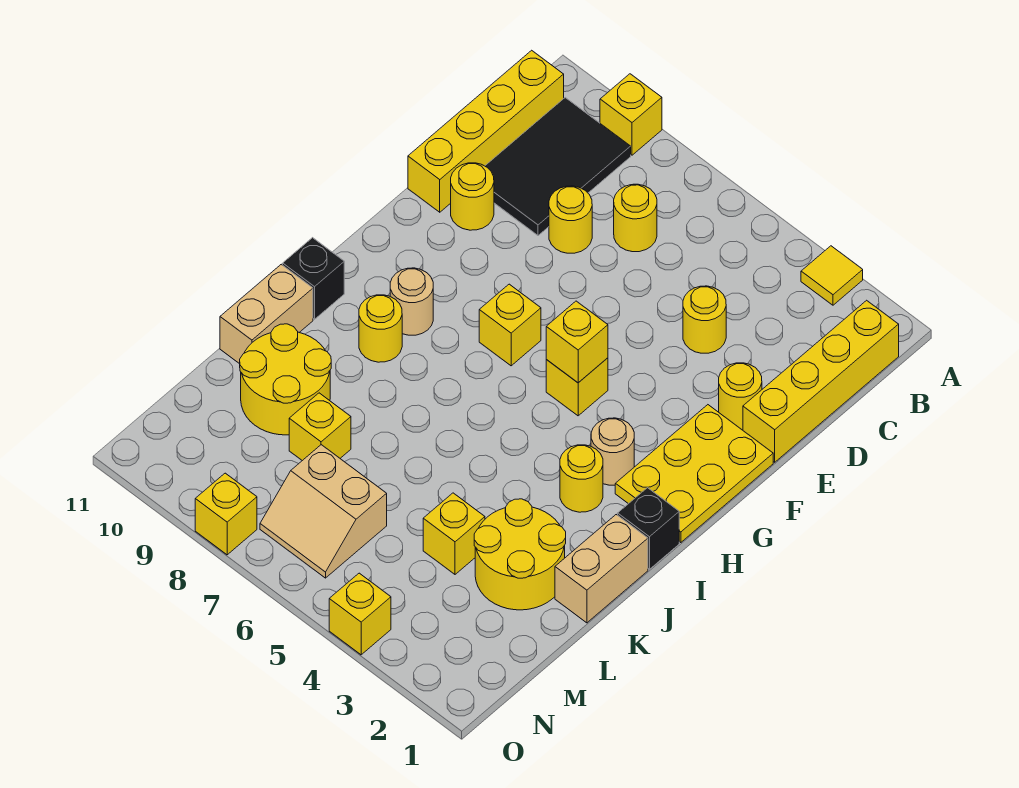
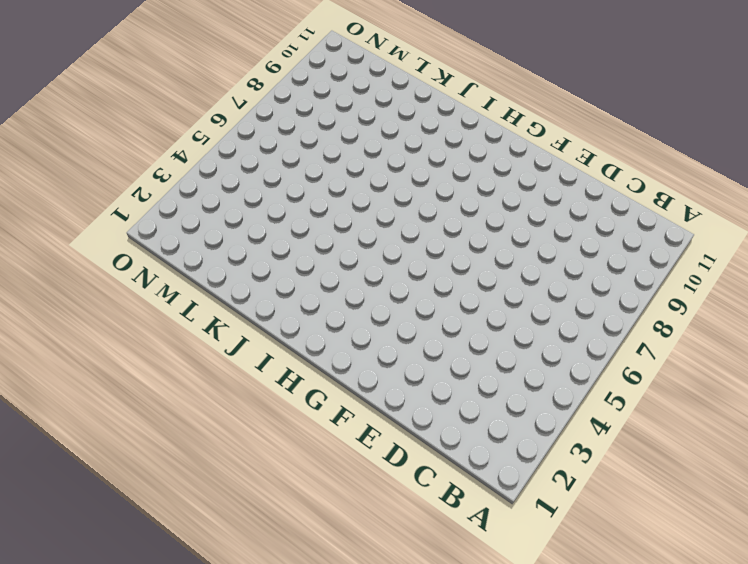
none -> yellow 1x1 tile [801,246,863,305]
none -> yellow 1x1 brick [600,74,662,155]
none -> yellow 1x4 brick [743,300,899,462]

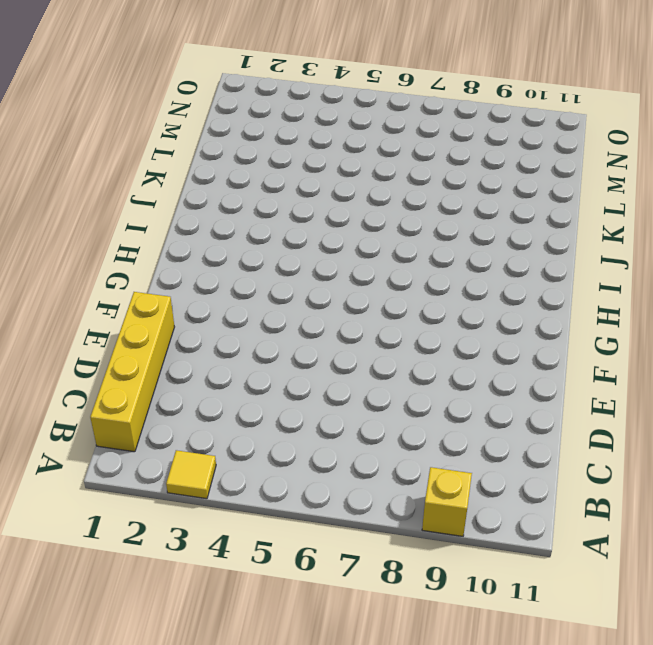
none -> black 2x3 tile [485,98,631,235]
none -> yellow 1x4 brick [408,50,564,212]
none -> yellow 1x1 round brick [614,184,657,252]

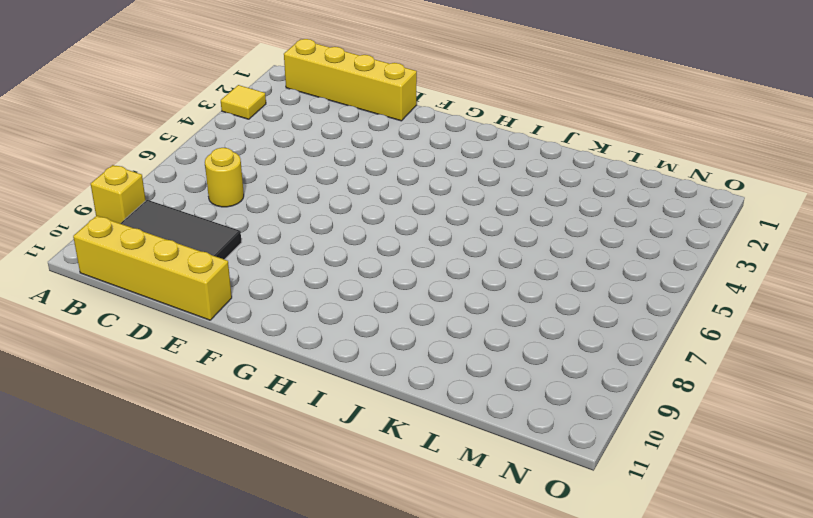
none -> yellow 1x1 round brick [683,286,726,353]
none -> yellow 1x1 round brick [549,186,592,253]
none -> yellow 1x1 round brick [719,363,762,430]

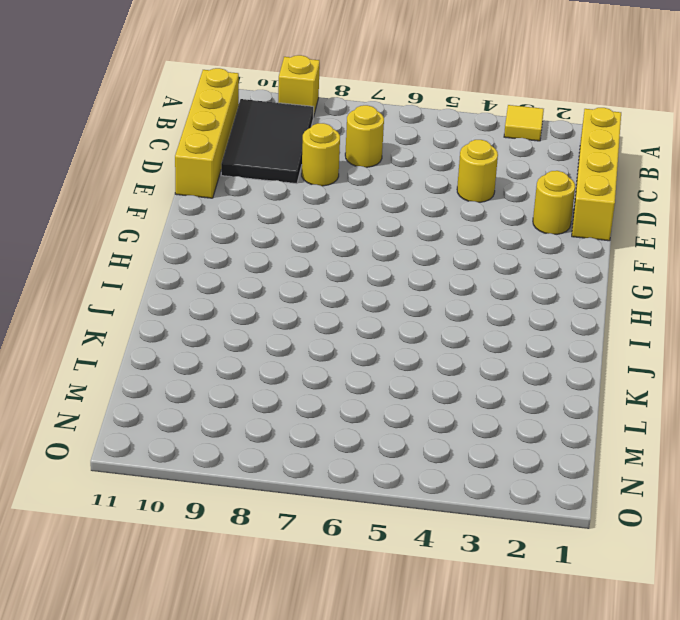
none -> yellow 1x1 round brick [451,163,494,230]
none -> yellow 2x3 plate [615,405,773,543]
none -> yellow 1x1 brick [546,358,608,416]

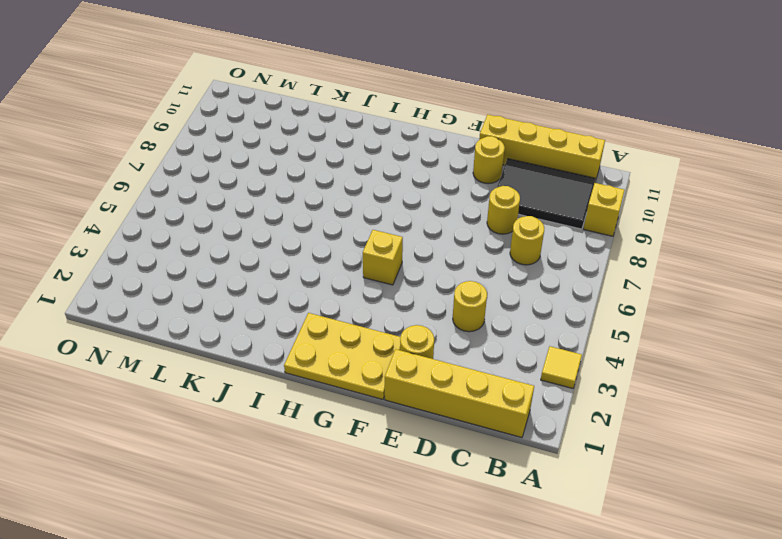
none -> yellow 1x1 brick [479,284,541,366]
none -> tan 1x1 round brick [591,418,634,485]
none -> tan 1x1 round brick [390,268,433,335]

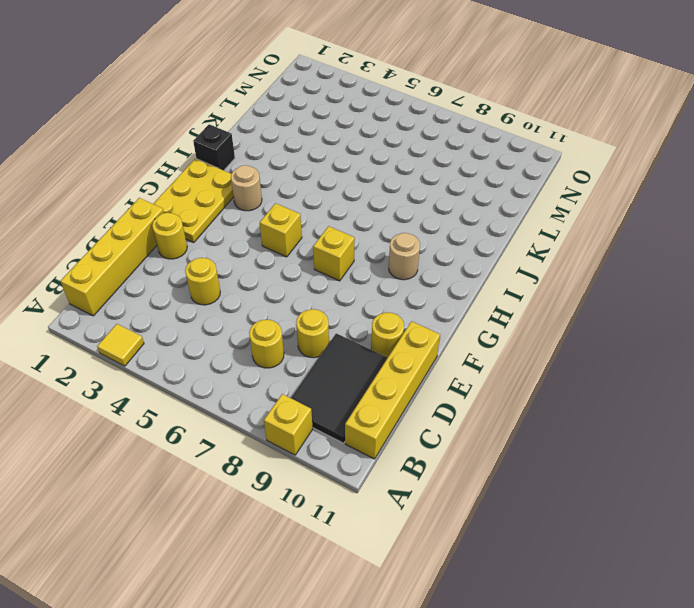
none -> yellow 1x1 round brick [560,445,603,512]
none -> yellow 1x1 round brick [359,295,402,362]
none -> black 1x1 brick [283,238,344,319]

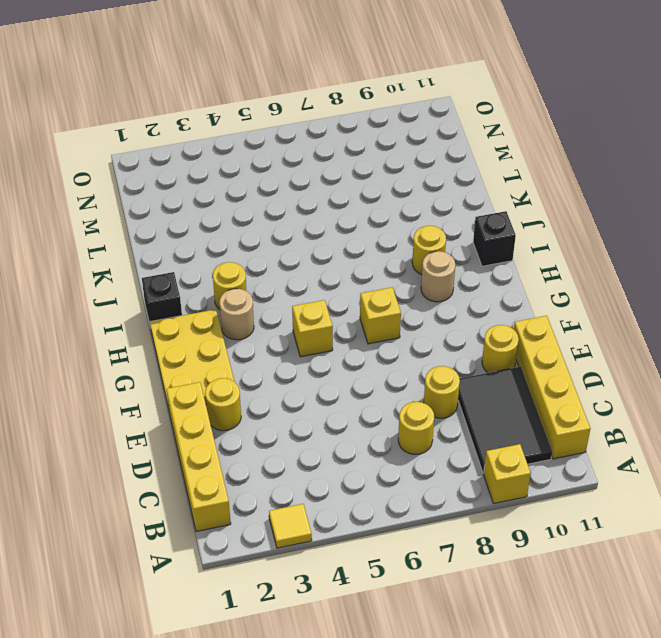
none -> yellow 1x1 round brick [683,286,726,353]
none -> tan 1x2 brick [555,515,648,623]
none -> tan 1x2 brick [220,264,313,364]

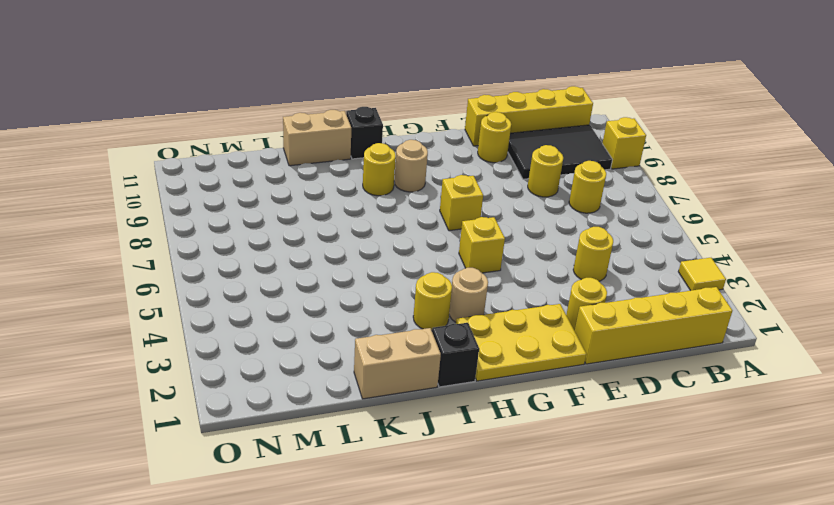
none -> yellow 2x2 round brick [474,499,566,610]
none -> yellow 2x2 round brick [240,324,331,435]
none -> yellow 1x1 brick [423,493,485,574]

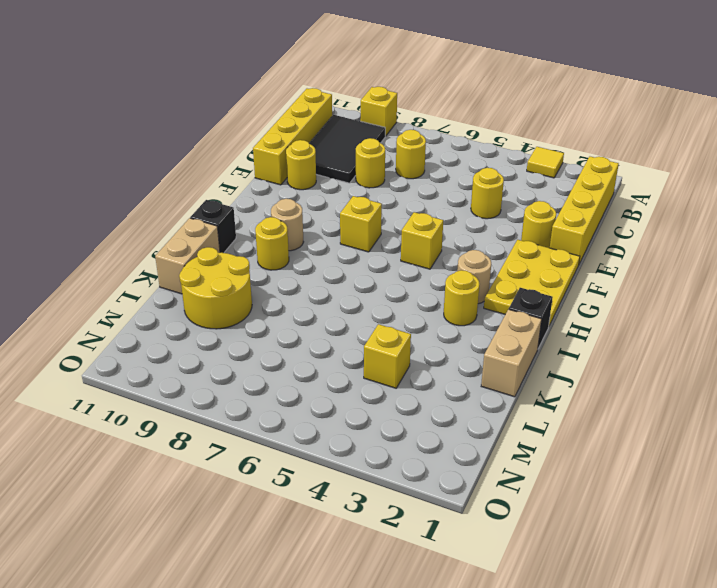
none -> yellow 2x2 round brick [474,499,566,610]
none -> yellow 1x1 brick [289,393,351,461]
none -> tan 2x2 slope [260,445,387,578]

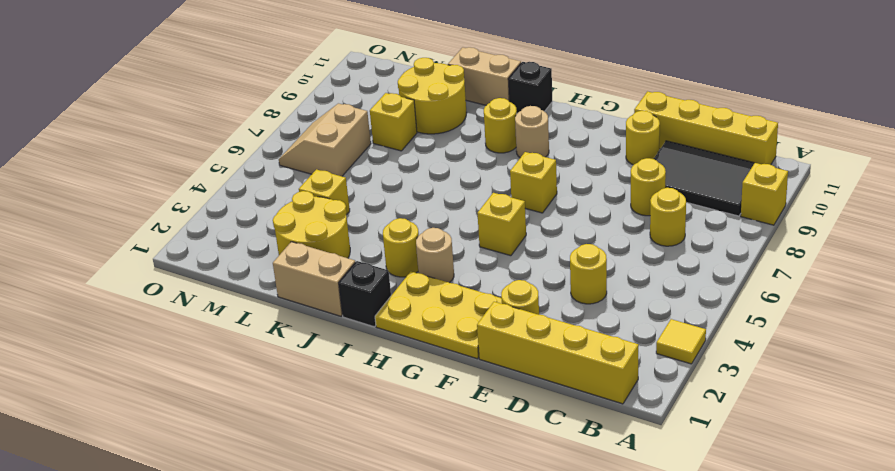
none -> yellow 1x1 brick [329,573,391,655]
none -> yellow 1x1 brick [195,473,257,555]
none -> yellow 1x1 brick [546,301,608,383]

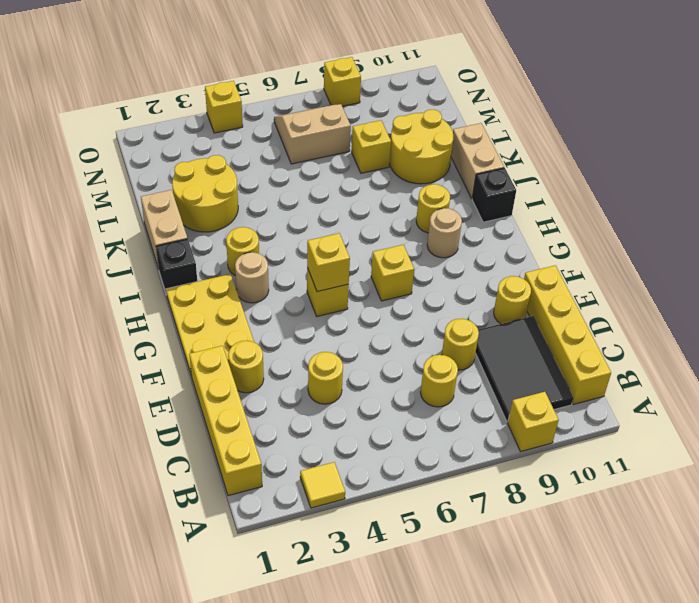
none -> yellow 1x1 brick [423,493,485,574]

